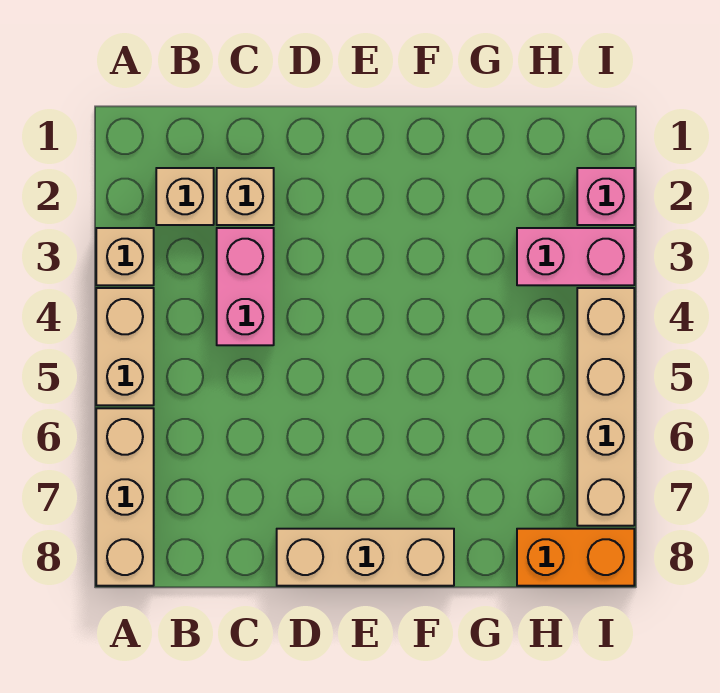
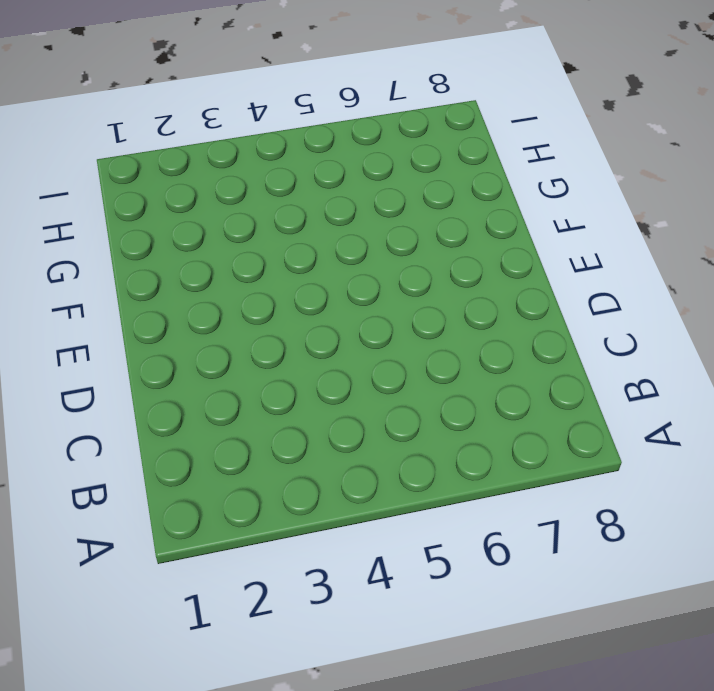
none -> tan 1x1 brick [96,228,154,285]
none -> tan 1x2 brick [96,288,154,405]

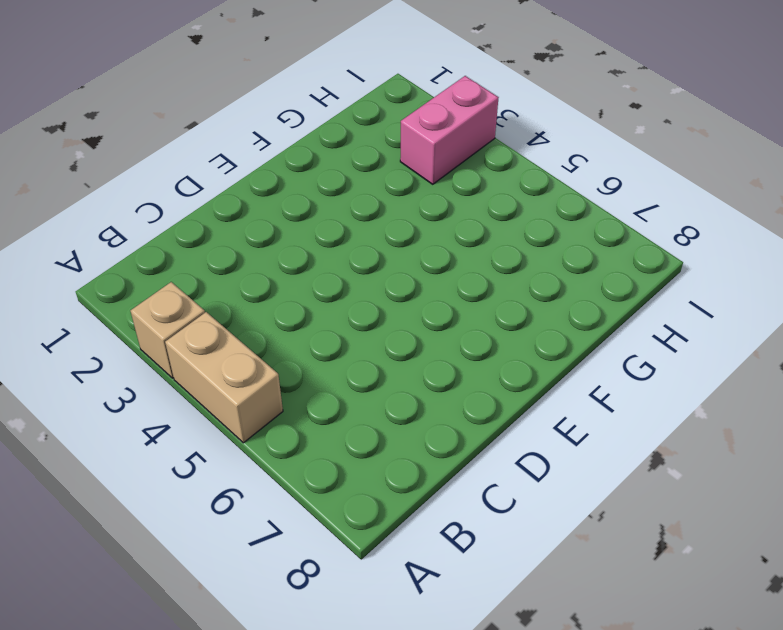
none -> tan 1x3 brick [96,408,154,586]
none -> tan 1x1 brick [156,168,214,225]

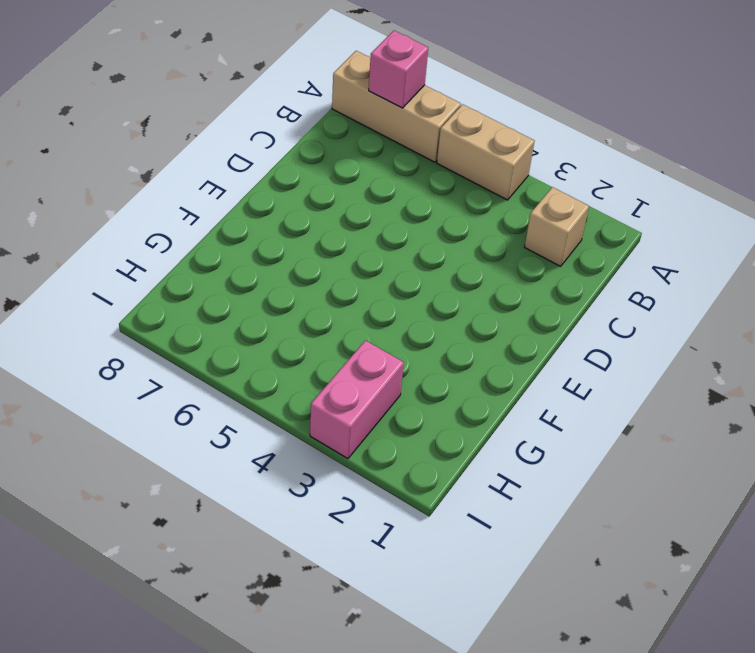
pink 1x1 brick [369,31,428,108] -> pink 1x1 brick moved to [577,168,634,225]
none -> tan 1x1 brick [96,228,154,285]
none -> tan 1x1 brick [217,168,274,225]

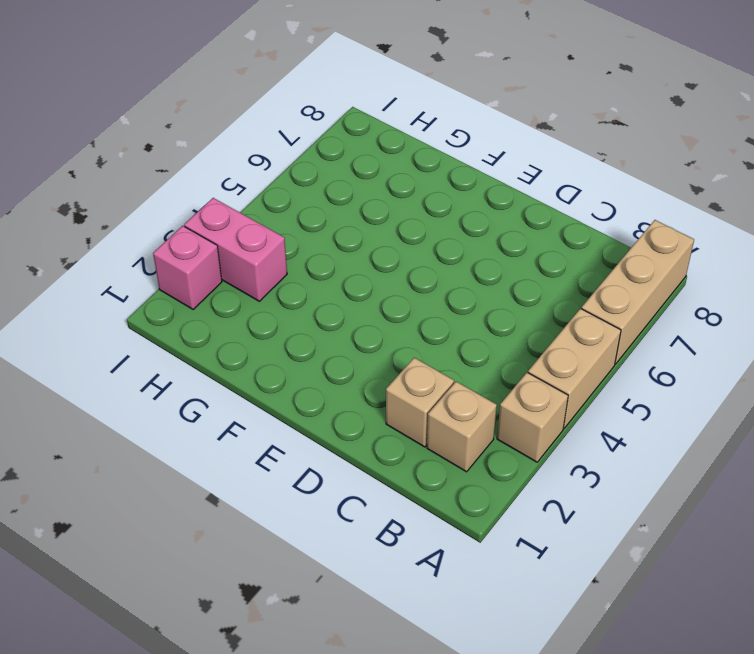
none -> pink 1x2 brick [217,228,274,345]
none -> tan 1x3 brick [277,529,454,586]

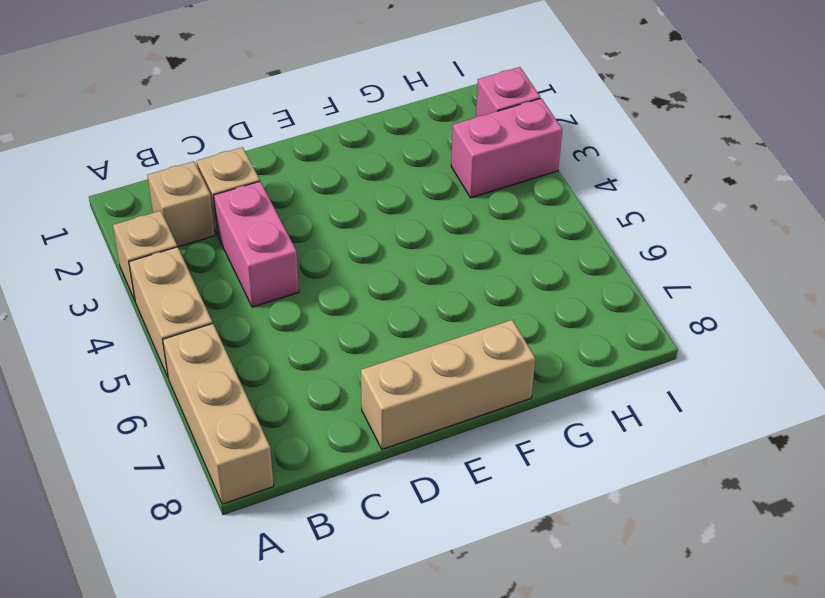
none -> orange 1x2 brick [517,529,634,586]
none -> tan 1x4 brick [577,288,634,526]

